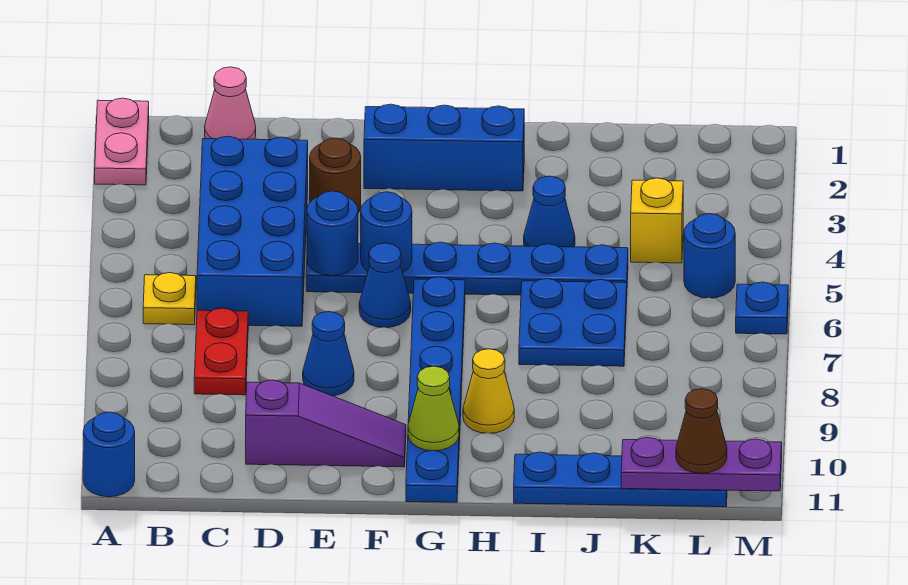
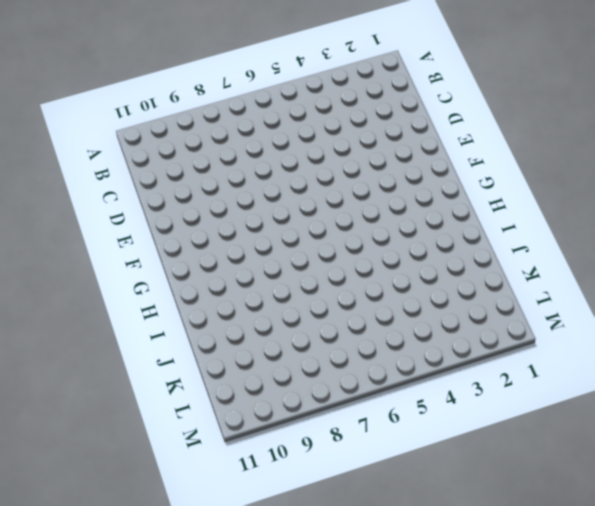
none -> pink 1x2 plate [95,98,149,185]
none -> blue 1x1 round brick [83,412,135,497]
none -> yellow 1x1 plate [143,273,196,325]

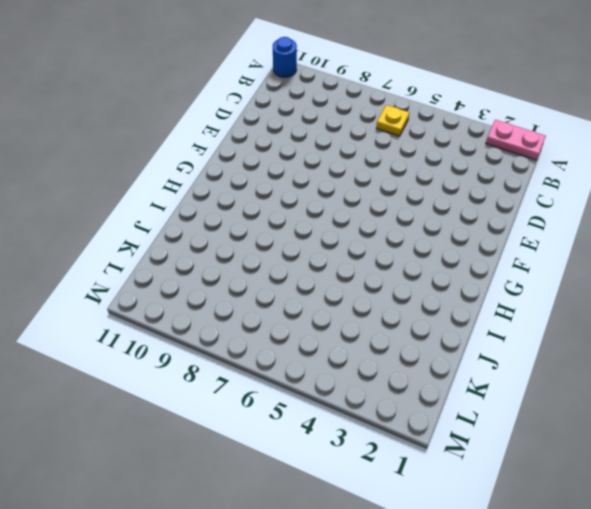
none -> pink 1x1 cone [205,67,256,139]
none -> blue 2x4 brick [197,136,308,326]
none -> red 1x2 plate [194,308,248,395]

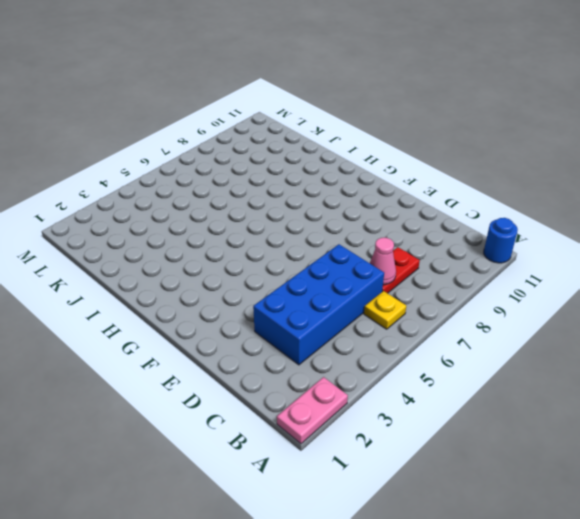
pink 1x1 cone [370,238,396,285] -> pink 1x1 cone moved to [205,67,256,139]
none -> purple 1x3 slope [246,380,406,467]
none -> brown 1x1 round brick [310,138,361,213]
none -> blue 1x6 plate [306,242,628,295]

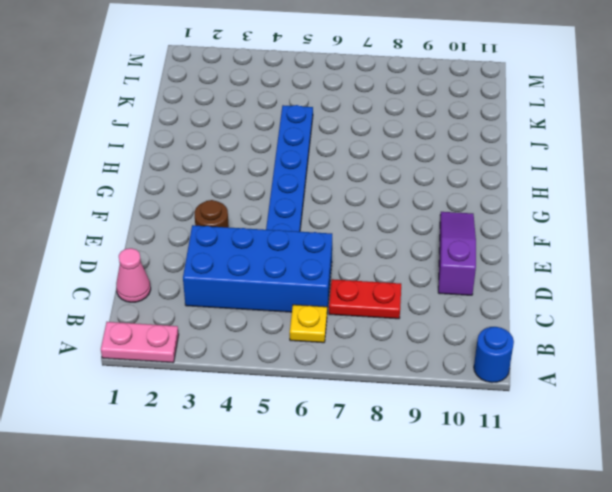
none -> blue 1x1 cone [303,312,354,396]
none -> blue 1x3 brick [364,104,524,191]
none -> blue 1x1 cone [359,243,411,328]

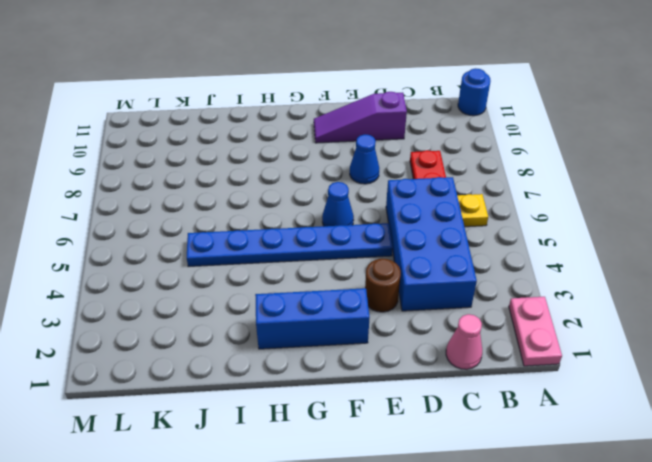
none -> blue 1x6 plate [406,277,465,502]
none -> yellow 1x1 cone [463,349,514,433]
none -> blue 1x1 cone [524,176,575,247]

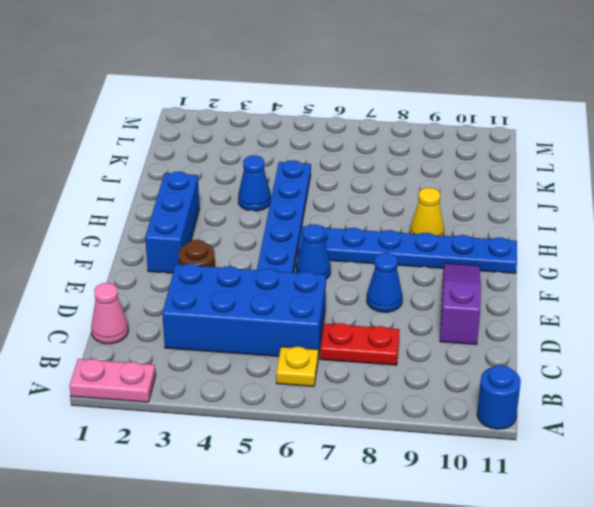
none -> blue 2x2 plate [519,279,627,366]
none -> blue 1x4 plate [514,452,727,507]
none -> yellow 1x1 brick [631,178,683,263]

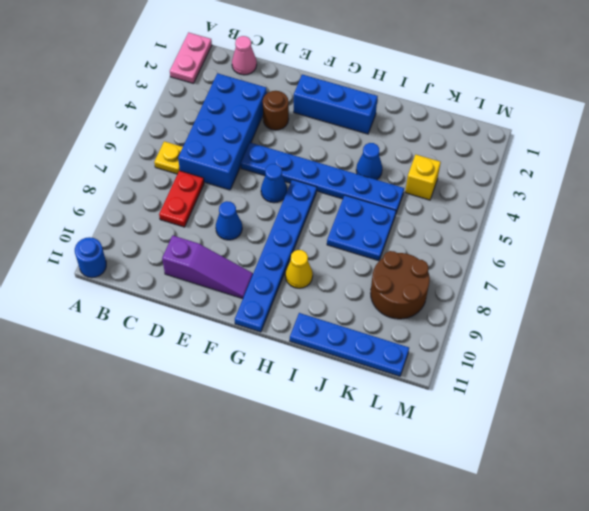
brown 2x2 round brick [371,251,430,319] -> none
none -> blue 1x1 round brick [684,214,735,298]
none -> blue 1x1 plate [736,282,788,334]
none -> blue 1x1 round brick [307,191,358,276]

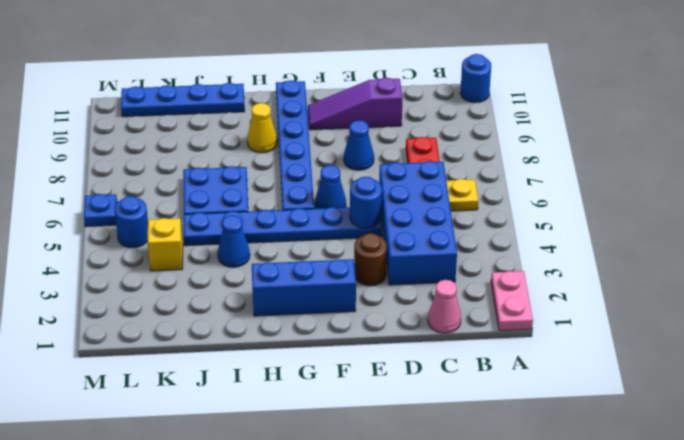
none -> blue 1x1 round brick [361,192,412,272]
none -> lime 1x1 cone [408,366,459,451]
none -> purple 1x3 plate [621,437,782,491]

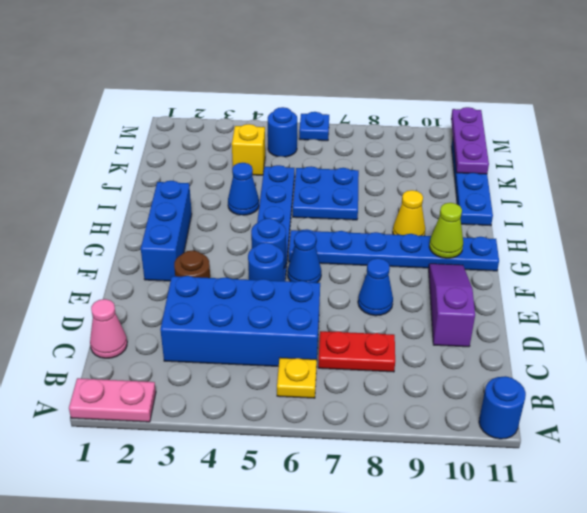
none -> brown 1x1 cone [676,389,727,473]

